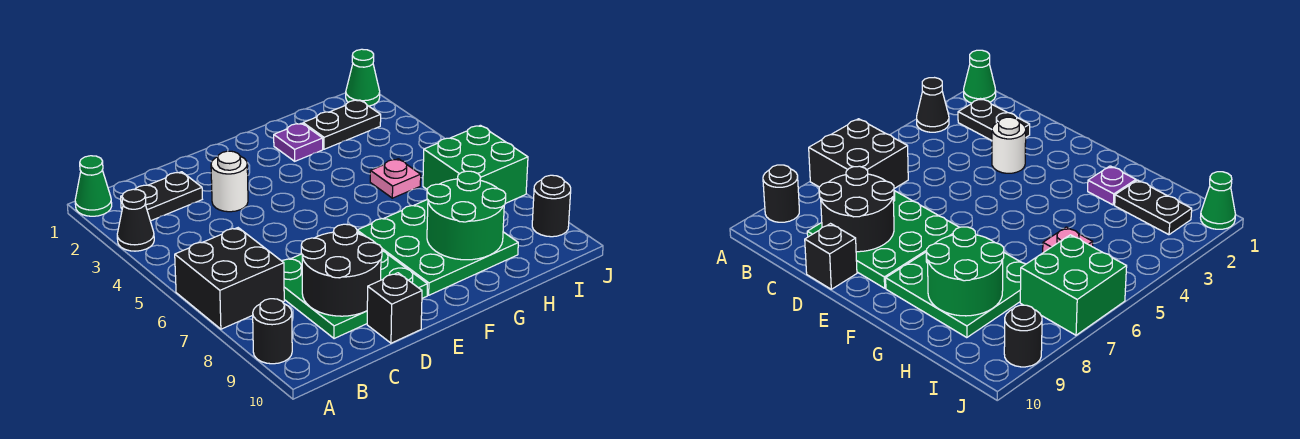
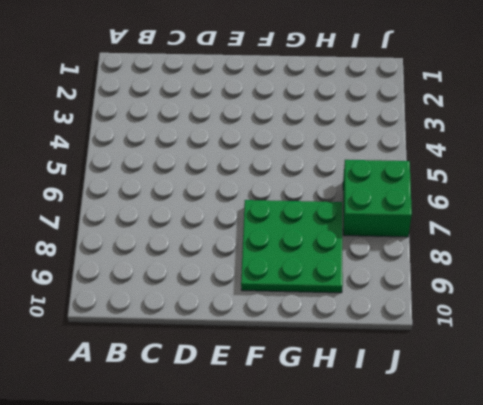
none -> green 1x1 cone [75,156,112,216]
none -> black 1x1 cone [117,189,154,251]
none -> black 2x2 brick [175,228,284,329]

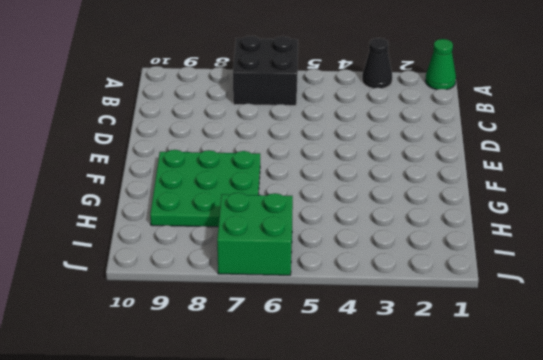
none -> black 1x1 round brick [253,299,292,364]
none -> black 1x2 plate [121,172,202,221]
none -> green 3x3 plate [282,232,427,339]

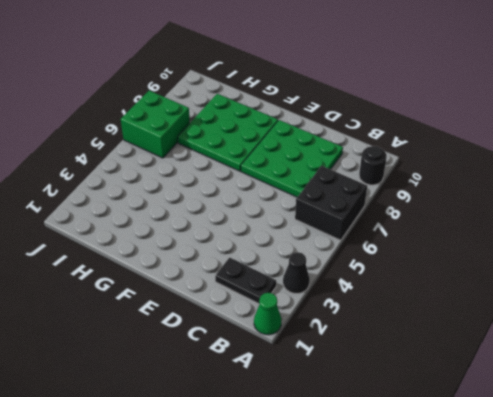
none -> white 1x1 round brick [211,151,248,212]
none -> black 1x1 brick [367,273,422,343]
none -> purple 1x1 plate [274,123,323,161]

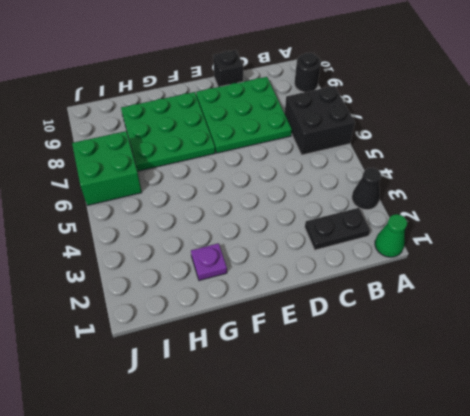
none -> white 1x1 round brick [211,151,248,212]
none -> black 1x2 plate [303,100,381,149]
none -> pink 1x1 plate [370,159,421,198]

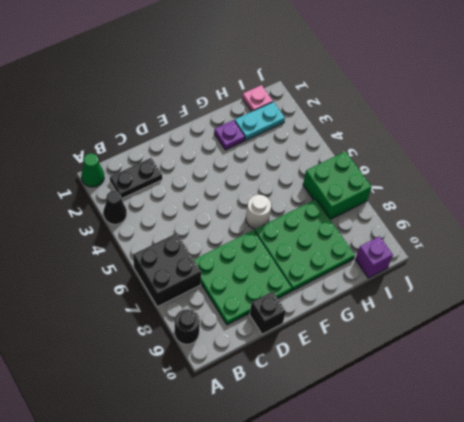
white 1x1 round brick [246,195,271,229] -> white 1x1 round brick moved to [211,151,248,212]
cyan 1x2 plate [235,102,285,140] -> black 1x2 plate [303,100,381,149]
pink 1x1 plate [242,85,273,112] -> pink 1x1 plate moved to [370,159,421,198]
purple 1x1 brick [355,236,393,278] -> none
none -> green 1x1 cone [346,49,380,106]
none -> black 1x1 round brick [532,175,571,237]
none -> black 2x2 round brick [301,224,382,316]

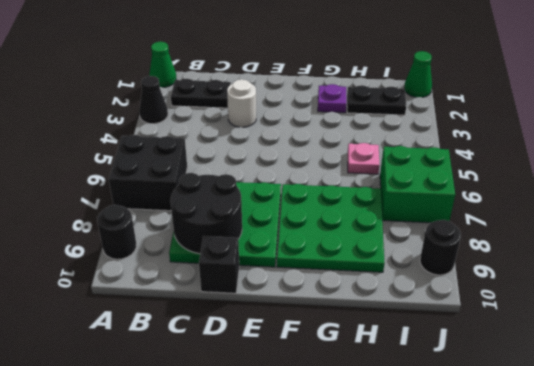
none -> green 2x2 round brick [427,171,506,260]

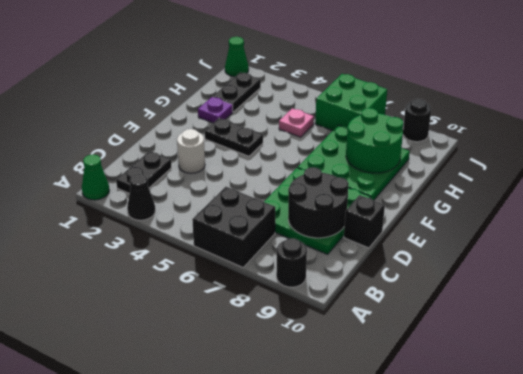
black 1x2 plate [205,118,263,156] -> none

